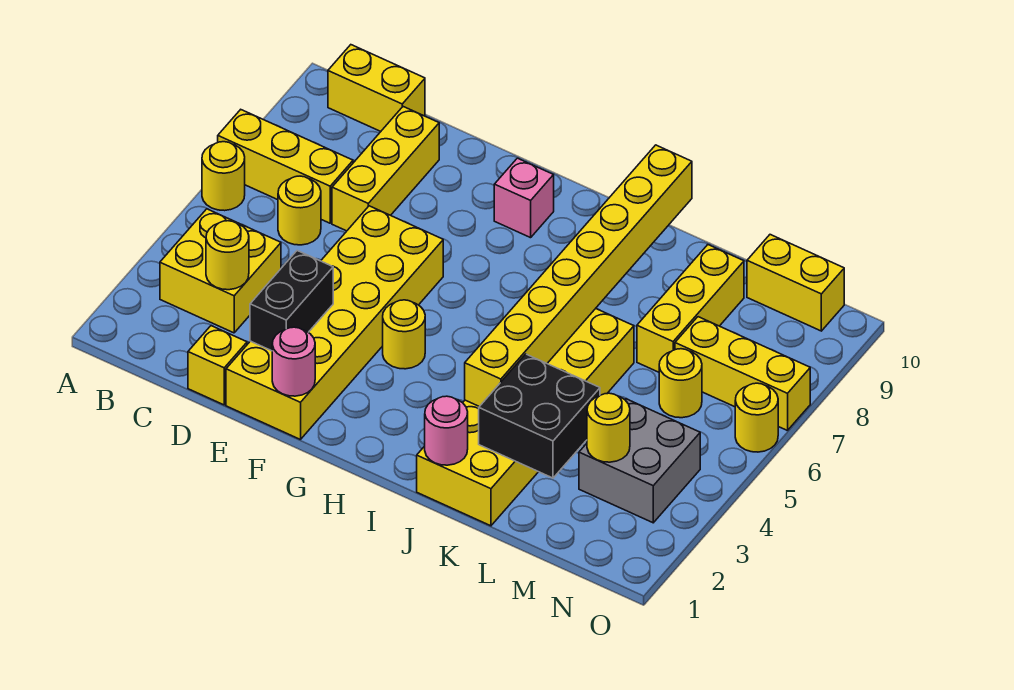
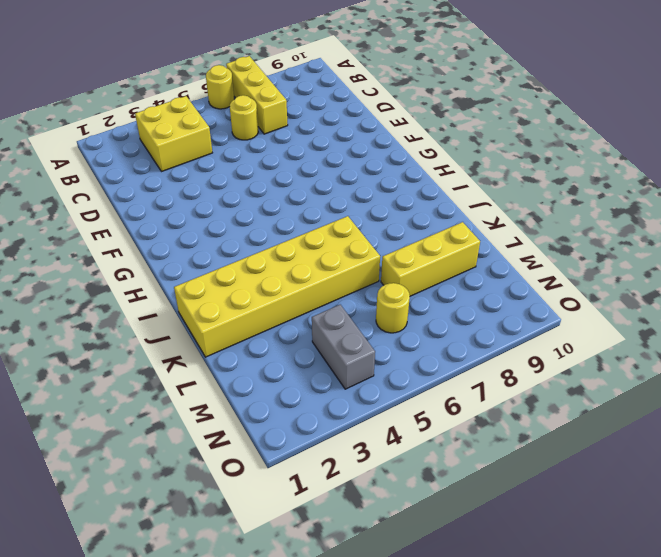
grey 1x2 brick [312,305,375,389] -> grey 2x2 brick [579,399,700,523]
none -> yellow 1x2 brick [328,45,425,131]
none -> yellow 1x1 brick [188,326,247,405]
none -> yellow 1x3 brick [332,107,439,231]

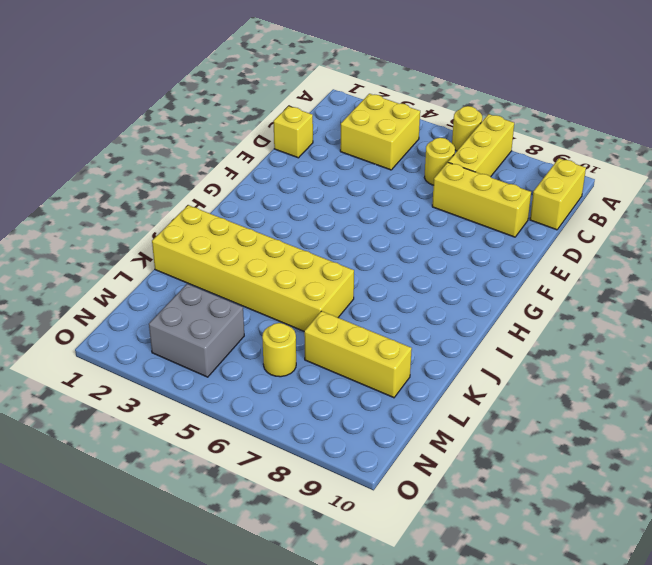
none -> yellow 2x6 brick [226,206,443,440]
none -> yellow 1x1 round brick [383,300,425,369]
none -> pink 1x1 brick [494,158,554,238]

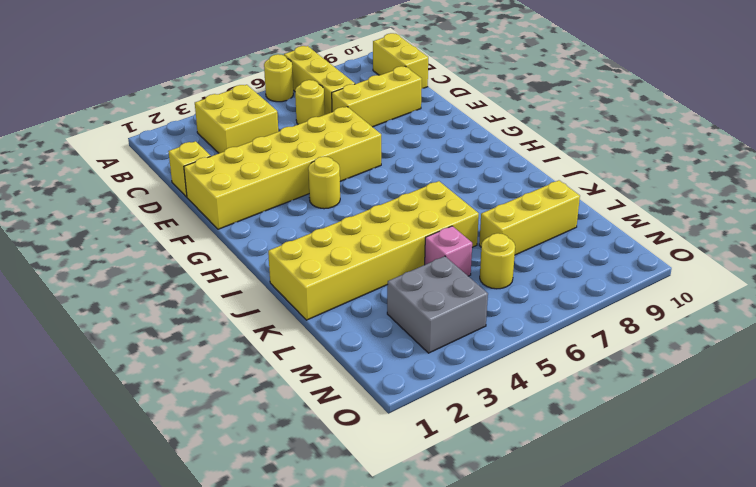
pink 1x1 brick [425,226,472,276] -> pink 1x1 brick moved to [494,158,554,238]
none -> yellow 1x3 brick [675,317,810,431]
none -> yellow 1x2 brick [747,235,844,331]
none -> yellow 1x1 round brick [735,383,778,452]

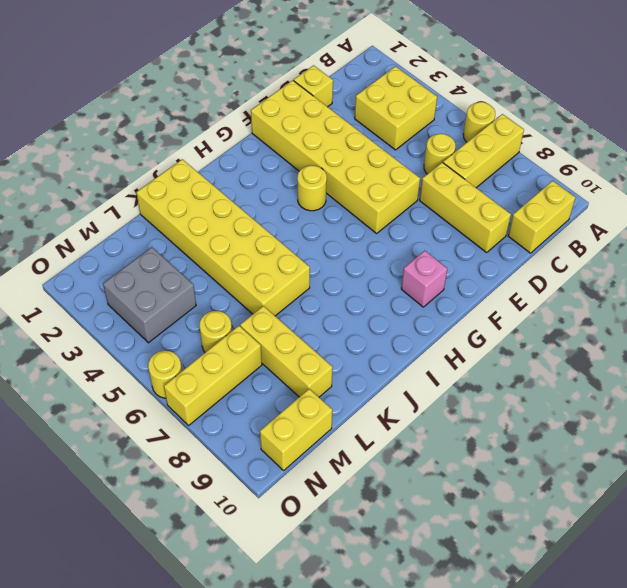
none -> yellow 1x1 round brick [206,221,249,290]
none -> black 1x2 brick [250,251,333,351]
none -> pink 1x1 round brick [272,327,315,396]

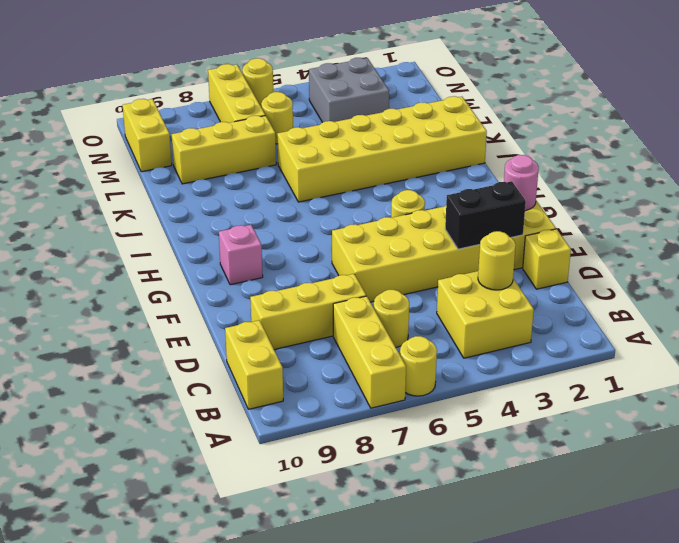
none -> pink 1x1 round brick [425,396,468,465]
none -> yellow 1x8 brick [465,145,692,407]
none -> black 2x2 brick [479,354,600,478]

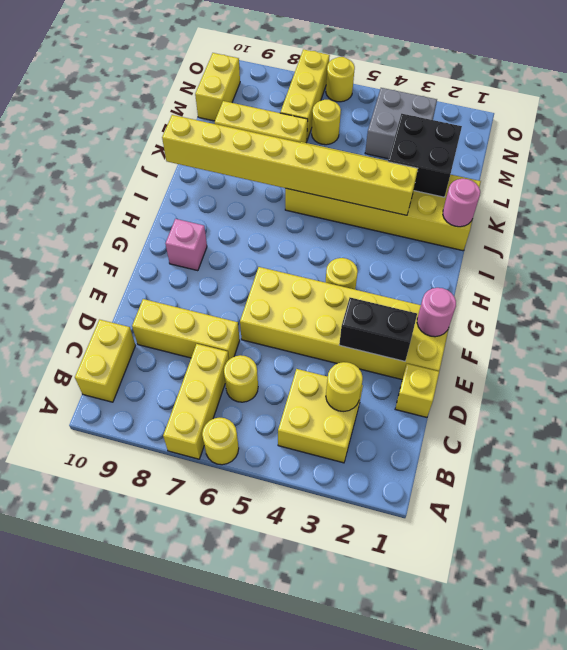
none -> yellow 1x1 round brick [587,393,630,462]

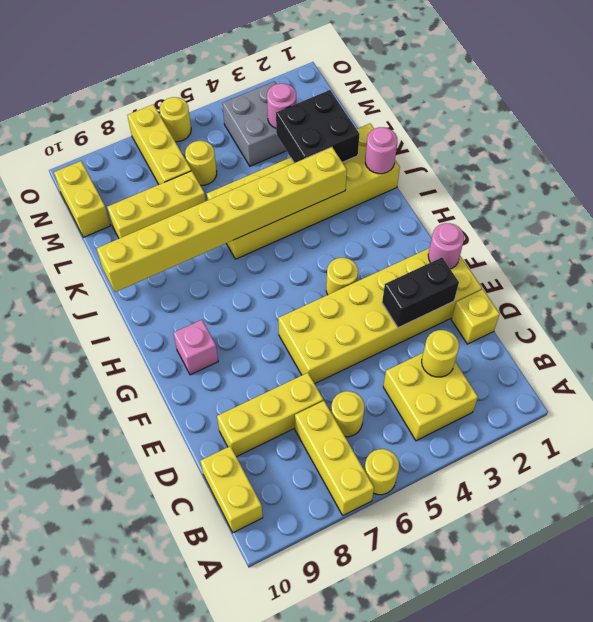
pink 1x1 round brick [267,83,296,128] -> yellow 1x1 round brick [587,393,630,462]

